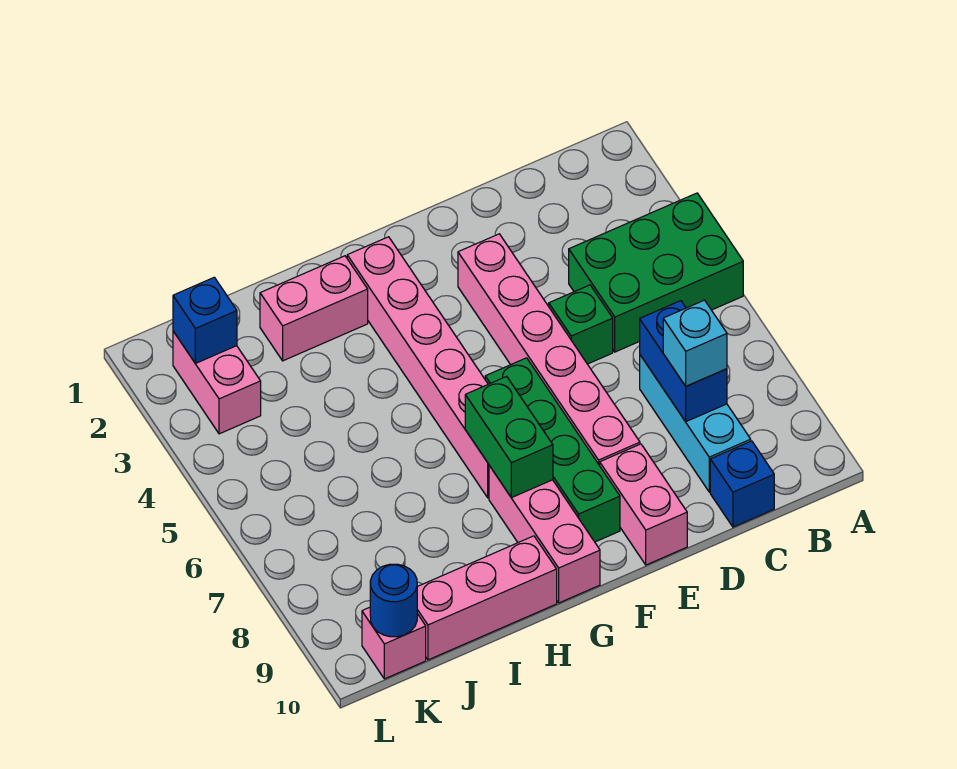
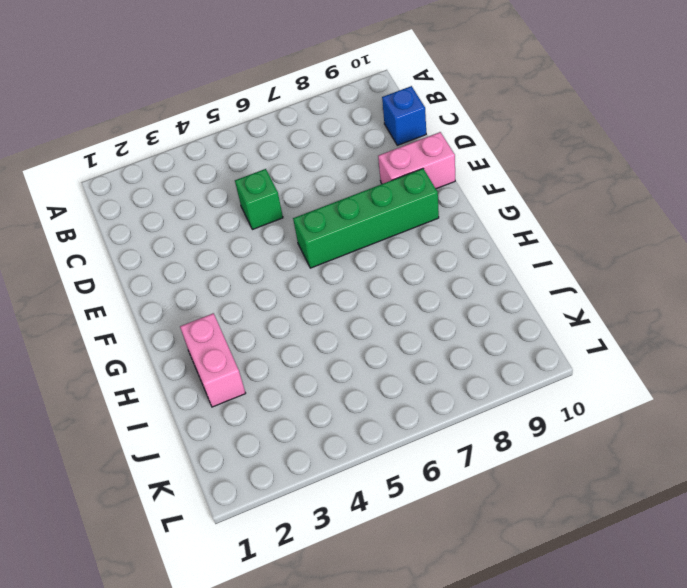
none -> green 2x3 brick [569,193,743,352]
none -> cyan 1x3 brick [640,355,751,492]
none -> pink 1x6 brick [458,234,640,465]

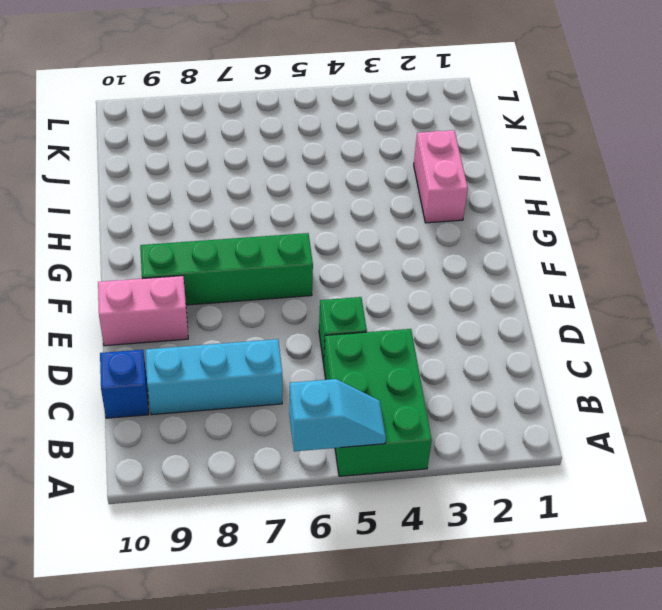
cyan 1x2 slope [289,379,386,451] -> none
none -> pink 1x6 brick [458,234,640,465]
none -> pink 1x6 brick [347,237,489,498]
none -> pink 1x3 brick [489,465,600,603]

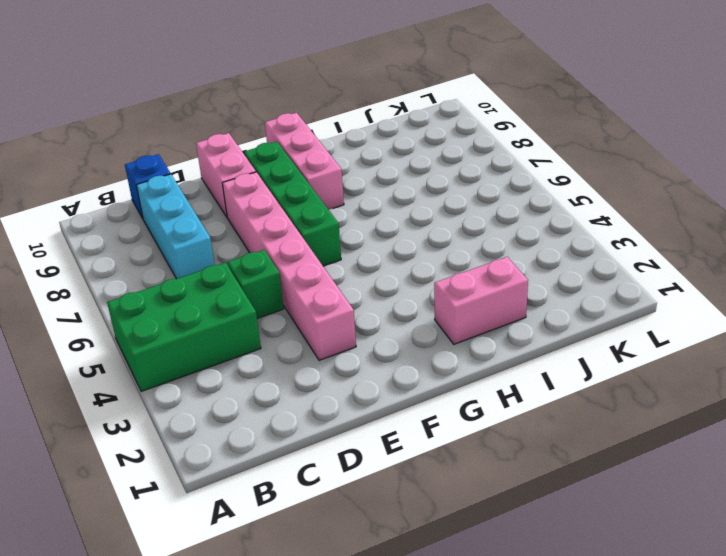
none -> pink 1x6 brick [347,237,489,498]
none -> pink 1x3 brick [417,536,557,660]
none -> pink 1x2 brick [173,331,261,434]

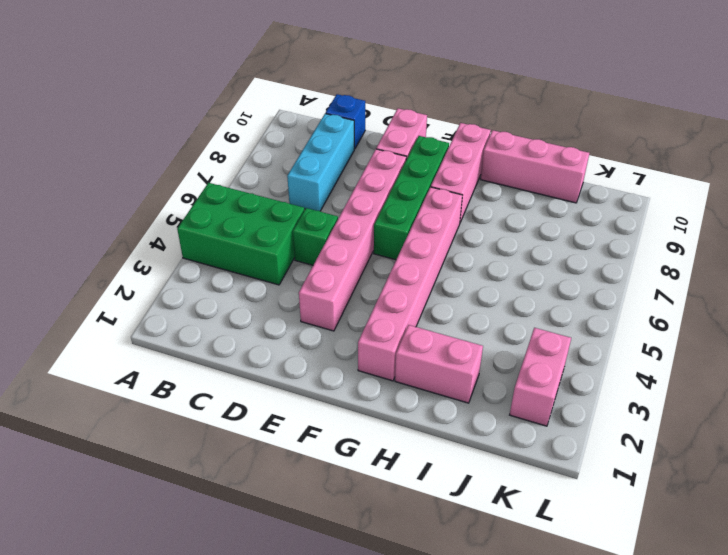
none -> pink 1x1 brick [362,607,426,679]
none -> blue 1x2 brick [640,301,727,422]
none -> green 1x2 brick [465,376,553,498]

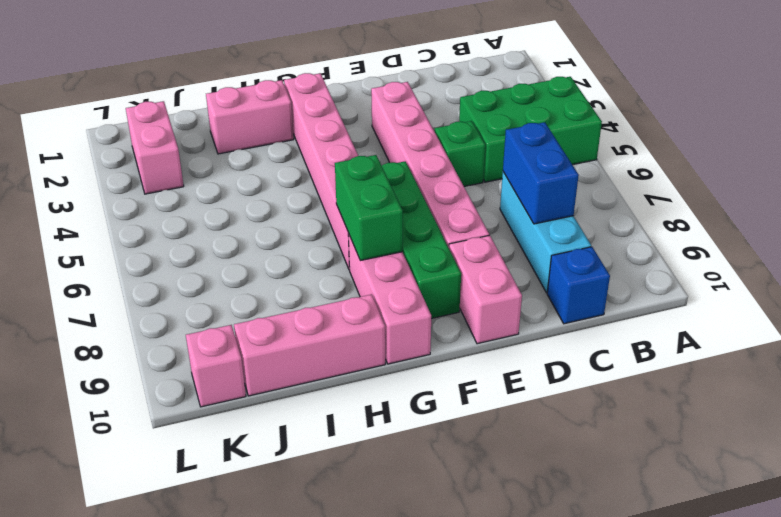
none -> blue 1x1 brick [173,277,237,363]
none -> blue 1x1 round brick [370,564,417,637]
none -> cyan 1x1 brick [663,300,727,386]

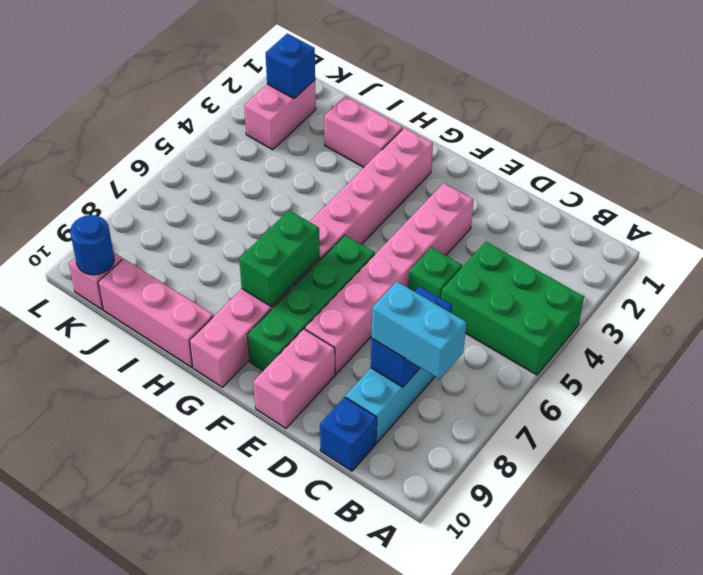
cyan 1x2 brick [371,281,466,379] -> cyan 1x1 brick [663,300,727,386]

